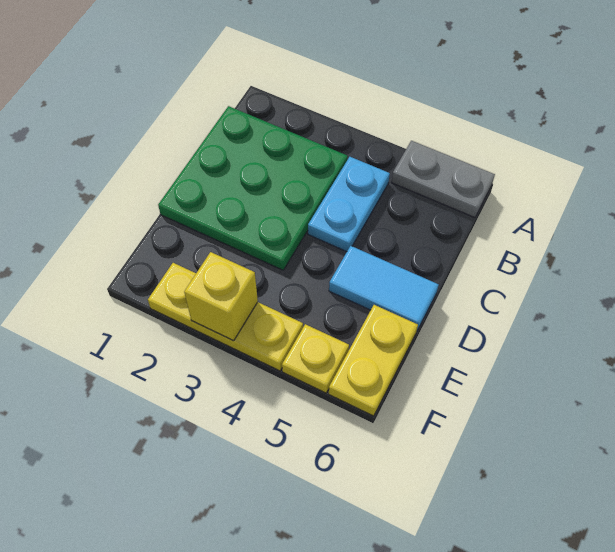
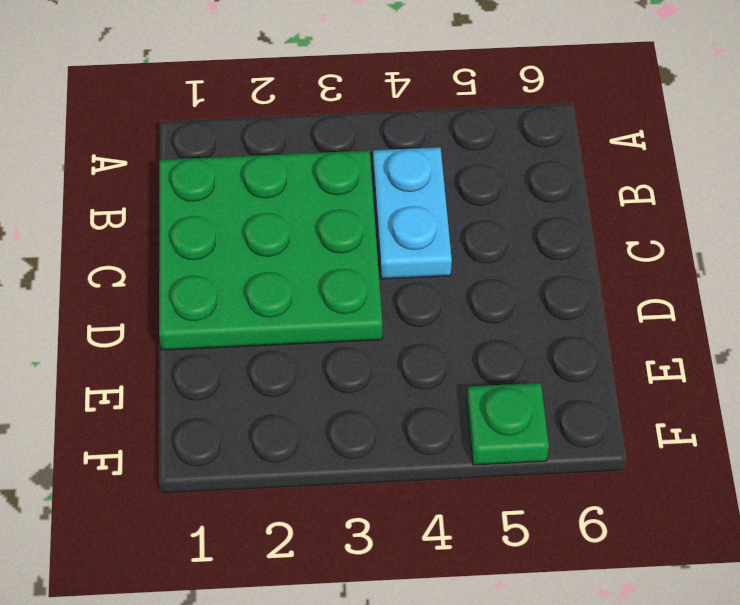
green 1x1 plate [467,383,549,465] -> yellow 1x1 plate [282,324,349,393]
none -> grey 1x2 plate [391,141,495,218]
none -> cyan 1x2 tile [329,246,439,330]

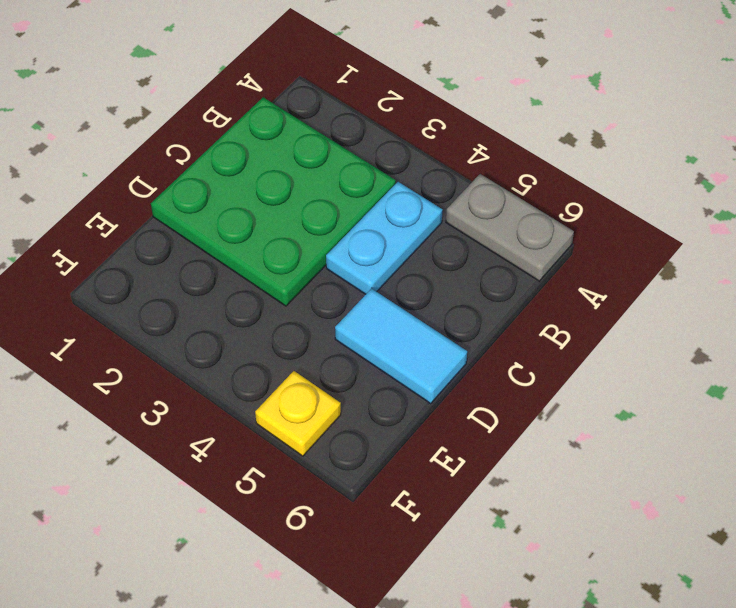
none -> yellow 1x2 plate [329,305,418,416]
none -> yellow 1x3 plate [148,263,303,371]

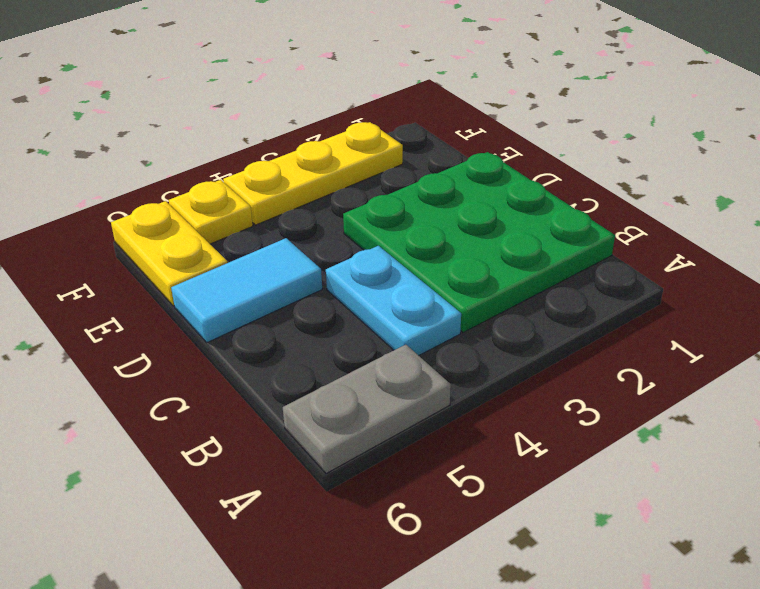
none -> yellow 1x1 brick [184,252,258,341]

